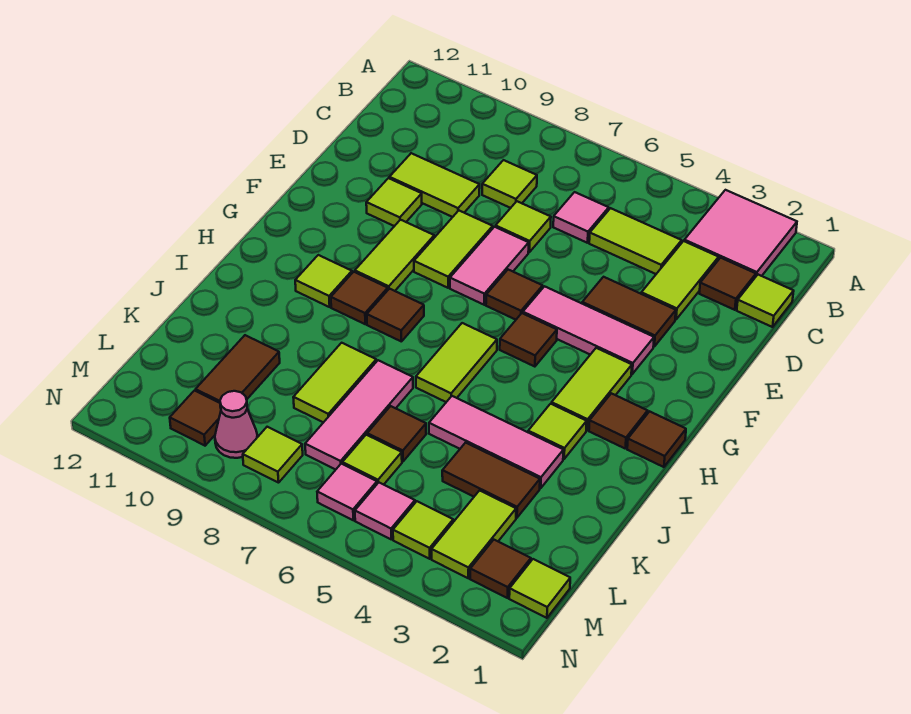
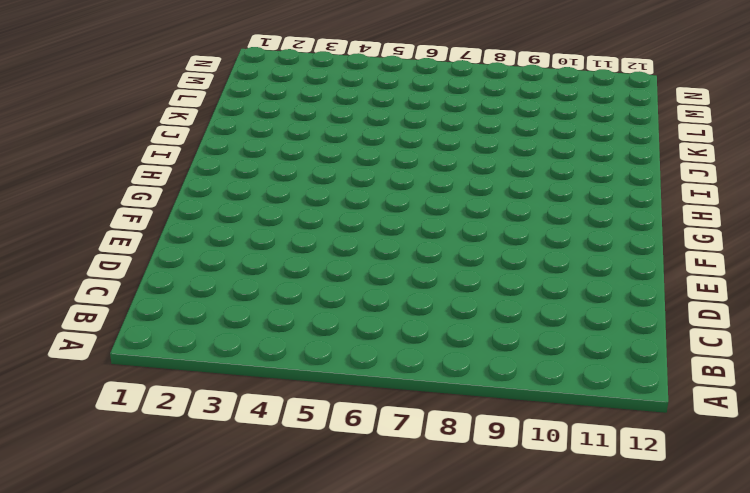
none -> pink 2x2 tile [684,190,797,276]
none -> lime 1x1 tile [737,275,794,327]
none -> brown 1x1 tile [699,258,756,310]
none -> lime 1x2 tile [641,241,719,320]

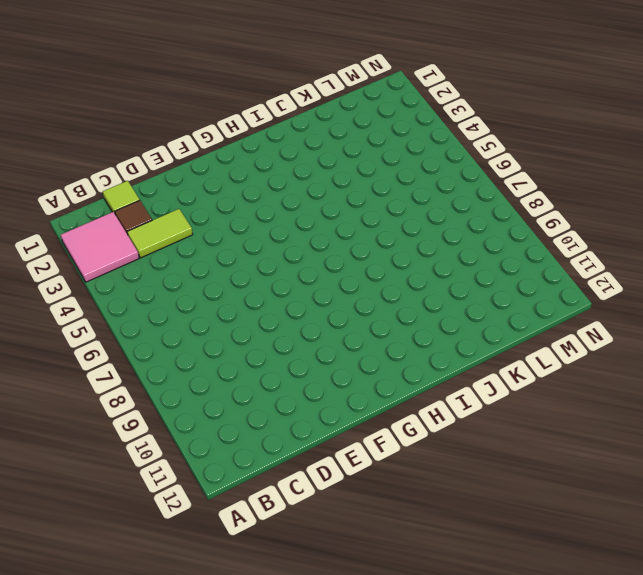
none -> lime 1x2 tile [589,208,682,274]
none -> pink 1x1 tile [553,192,609,243]
none -> lime 1x1 tile [482,160,537,208]
none -> lime 1x1 tile [496,201,551,252]

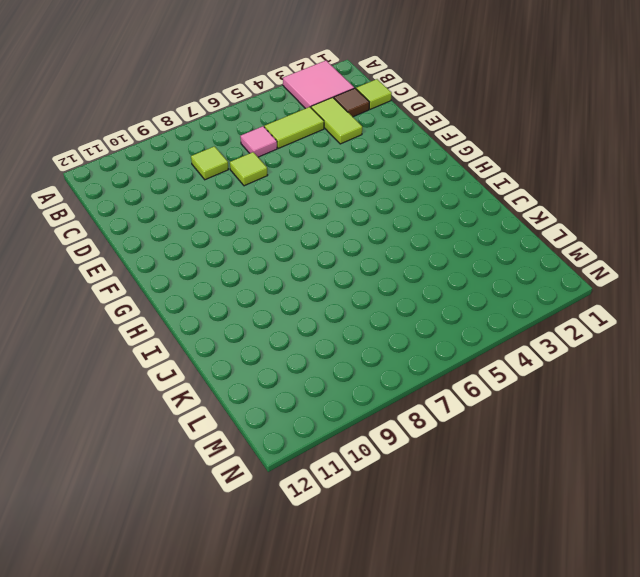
none -> lime 1x2 tile [389,153,480,217]
none -> brown 1x2 tile [582,277,676,346]
none -> pink 1x2 tile [450,227,529,305]
none -> lime 1x2 tile [414,211,493,288]

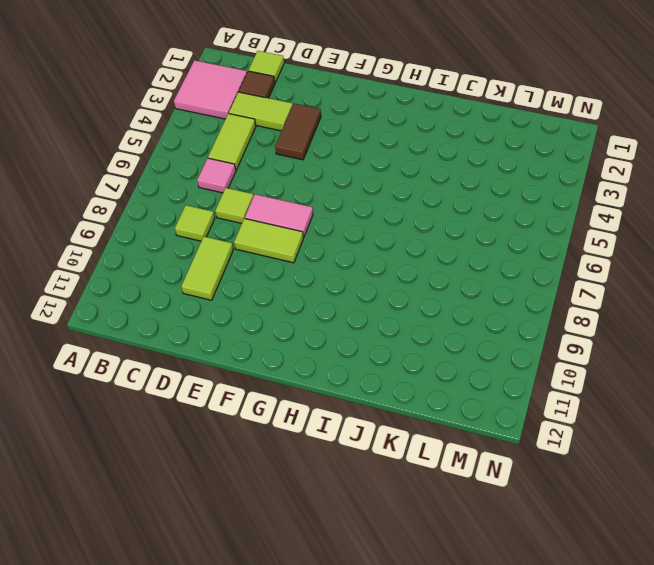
none -> lime 1x1 tile [366,178,422,226]
none -> pink 1x3 tile [523,286,654,374]
none -> brown 1x1 tile [486,270,543,320]
none -> lime 1x2 tile [355,220,434,291]

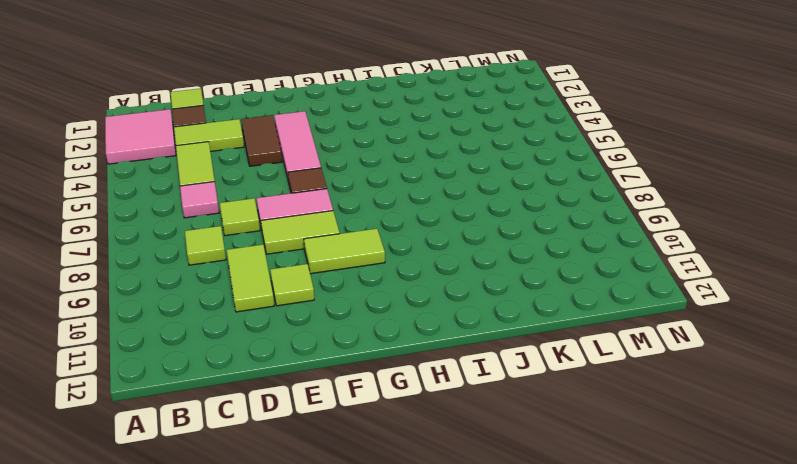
none -> lime 1x2 tile [552,348,632,430]
none -> brown 1x1 tile [500,313,557,367]
none -> brown 1x1 tile [627,411,686,467]
none -> brown 1x1 tile [589,393,648,448]

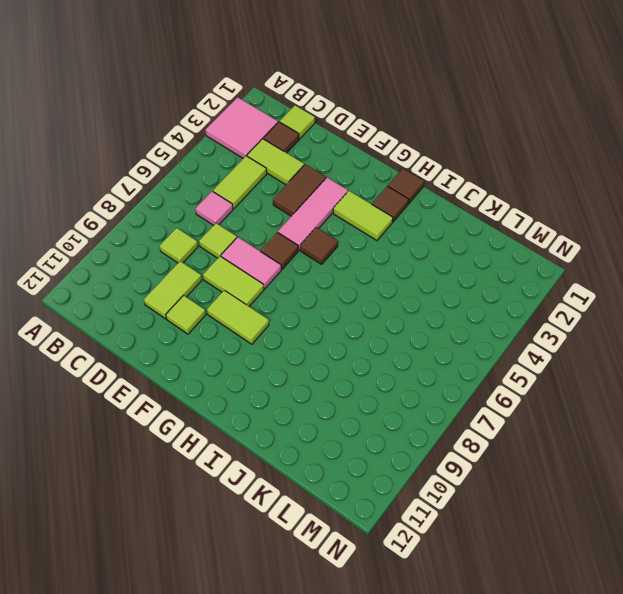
none -> lime 1x2 tile [416,323,497,402]
none -> brown 1x1 tile [367,289,424,342]
none -> brown 1x1 tile [331,272,388,324]
none -> lime 1x1 tile [295,255,352,307]

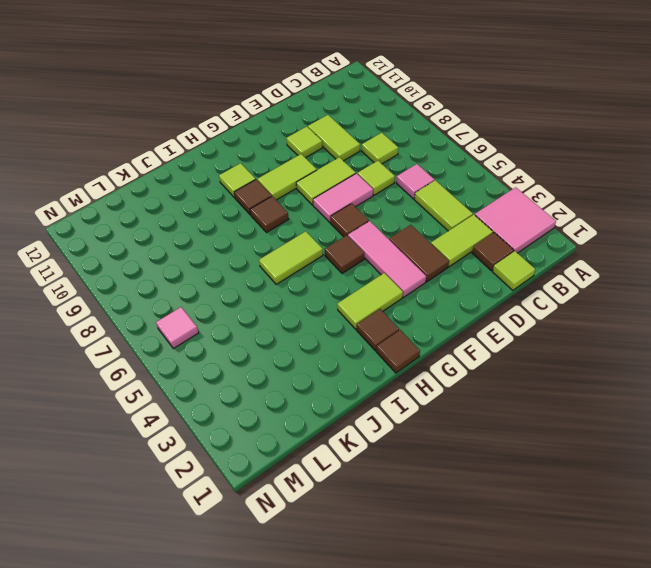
none -> lime 1x1 tile [528,404,587,459]
none -> pink 1x3 tile [429,396,563,488]
none -> pink 1x3 tile [305,360,413,470]
none -> lime 1x2 tile [293,343,376,422]

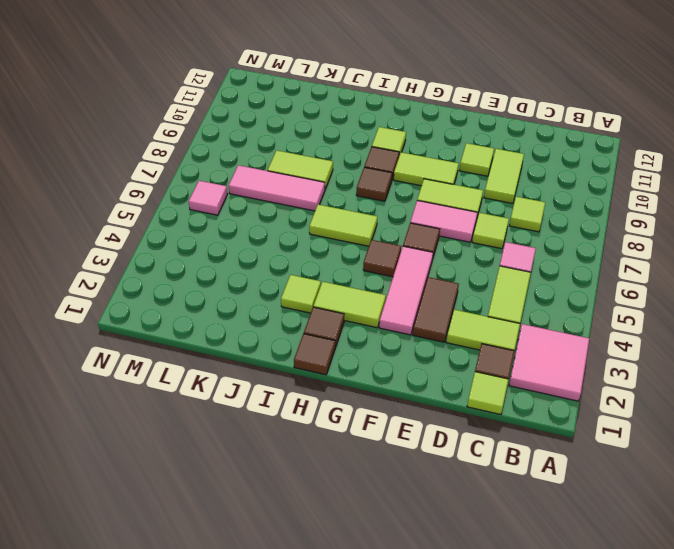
none -> pink 1x3 tile [429,396,563,488]
none -> brown 1x2 tile [442,443,540,518]
none -> brown 1x1 tile [367,406,426,462]
none -> brown 1x2 tile [196,335,280,403]

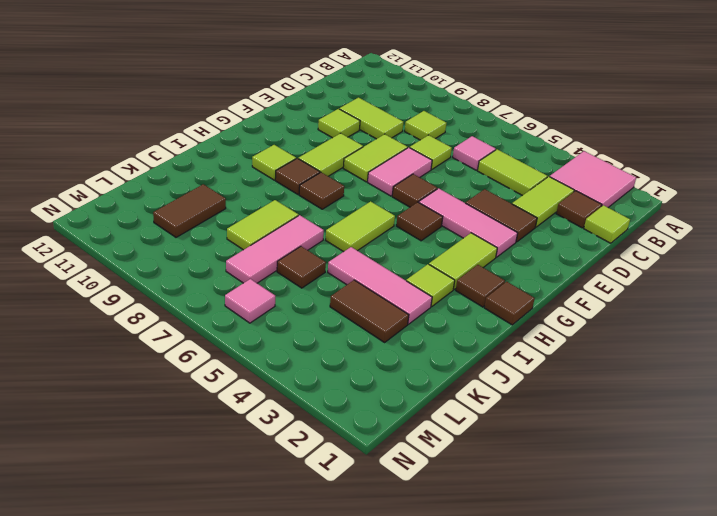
none -> lime 1x2 tile [432,491,516,578]
none -> lime 1x1 tile [342,435,402,485]
none -> lime 1x1 tile [509,559,570,618]
none -> brown 1x1 tile [470,540,531,598]

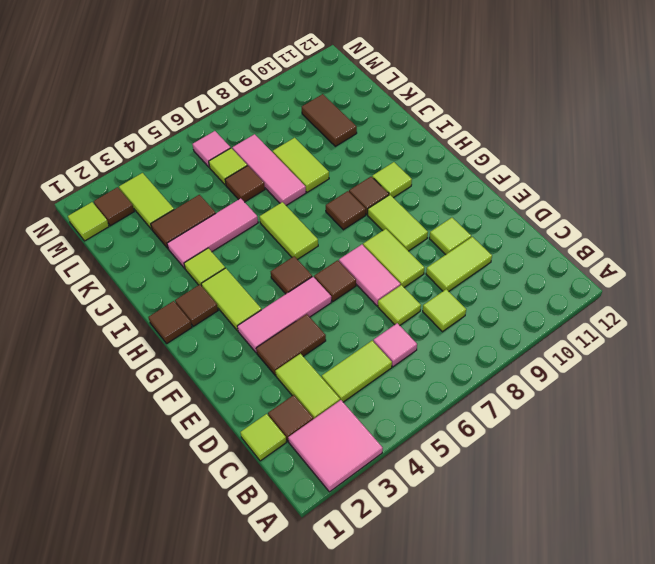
none -> lime 1x1 tile [393,501,453,559]
none -> pink 1x1 tile [355,483,415,539]
none -> lime 1x1 tile [243,427,303,483]
none -> pink 1x1 cone [215,391,257,458]

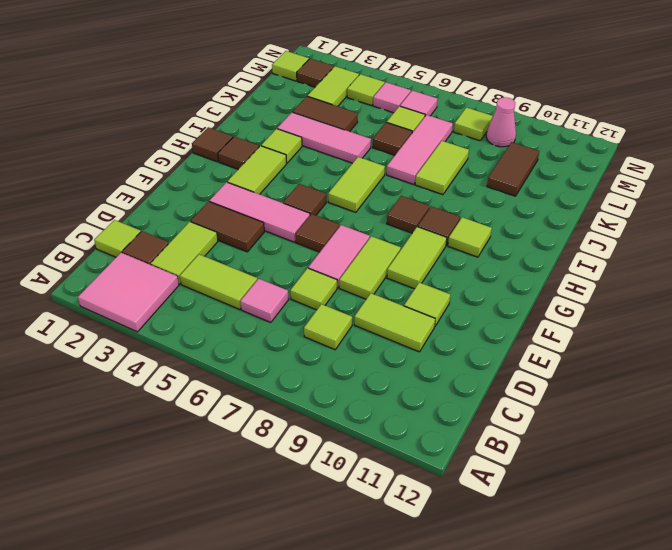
none -> brown 1x1 tile [170,391,221,446]

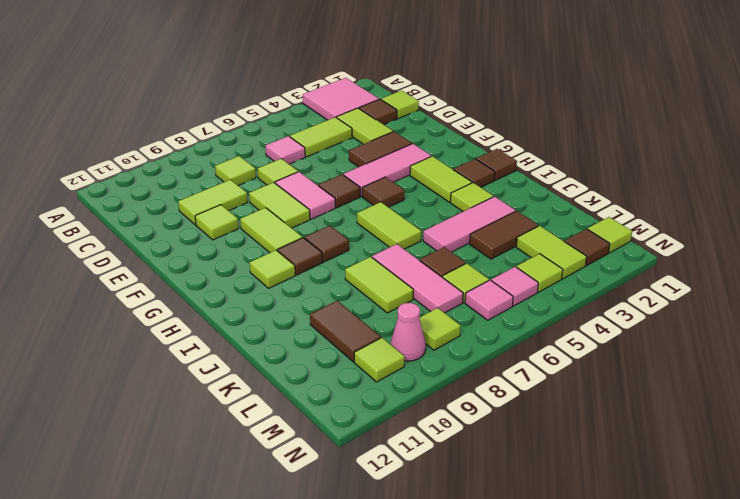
lime 1x1 tile [354,338,405,382] -> brown 1x1 tile [170,391,221,446]

